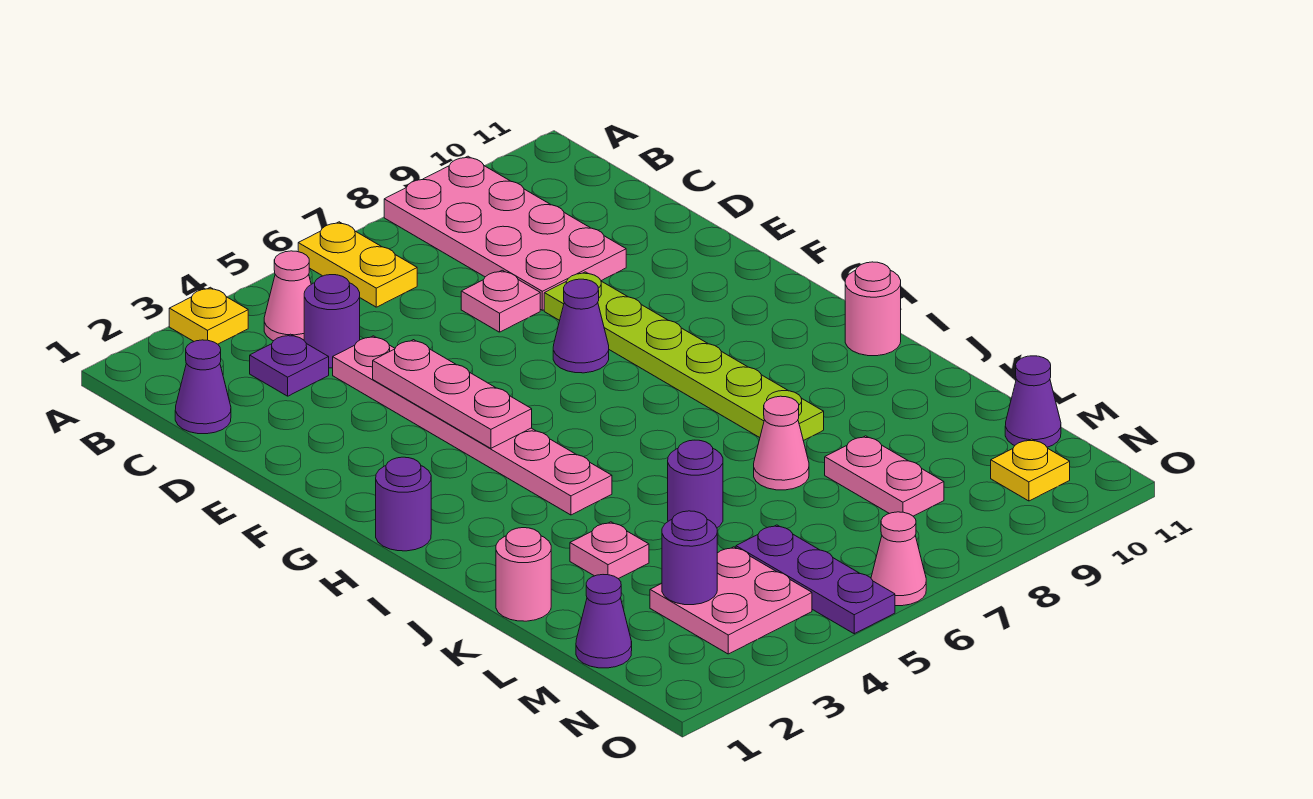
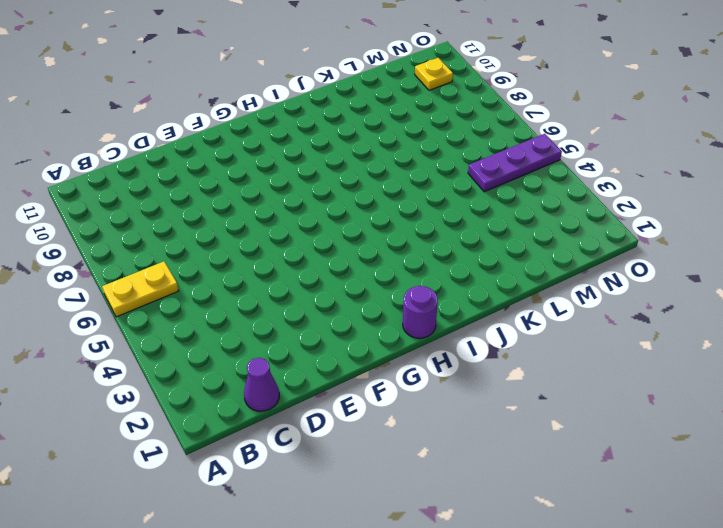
none -> yellow 1x1 plate [169,287,248,344]
none -> pink 2x4 plate [384,156,626,310]
none -> pink 1x1 cone [264,251,311,341]

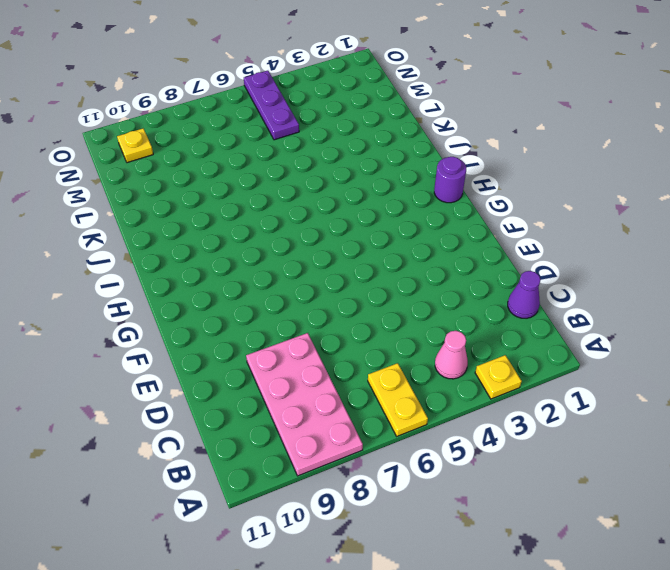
none -> purple 1x1 plate [250,334,329,396]
none -> purple 1x1 round brick [304,275,360,368]
none -> pink 1x6 plate [333,336,612,515]

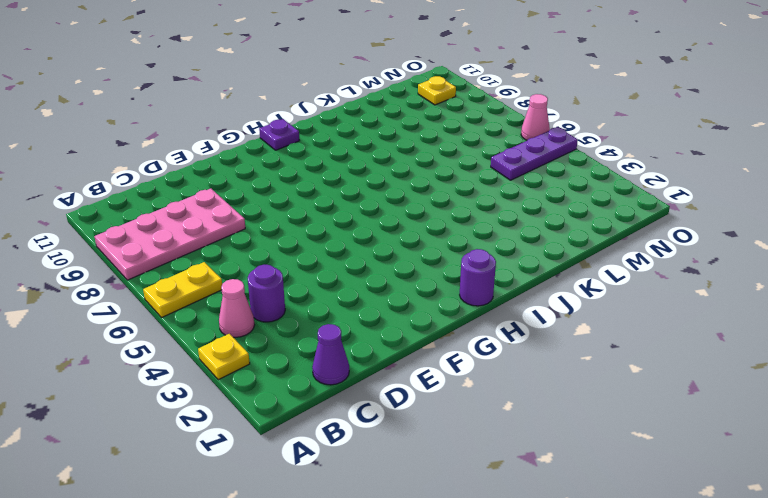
purple 1x1 plate [259,119,300,150] -> purple 1x1 plate moved to [250,334,329,396]
none -> pink 1x6 plate [333,336,612,515]
none -> pink 1x1 plate [461,270,540,332]
none -> lime 1x6 plate [544,272,824,441]

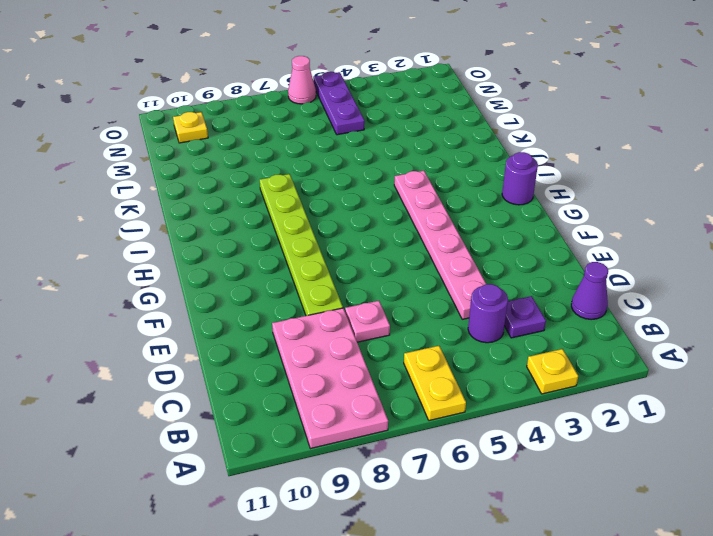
none -> pink 1x1 cone [264,251,311,341]
none -> purple 1x1 cone [553,279,609,373]
none -> pink 1x1 round brick [845,262,901,356]

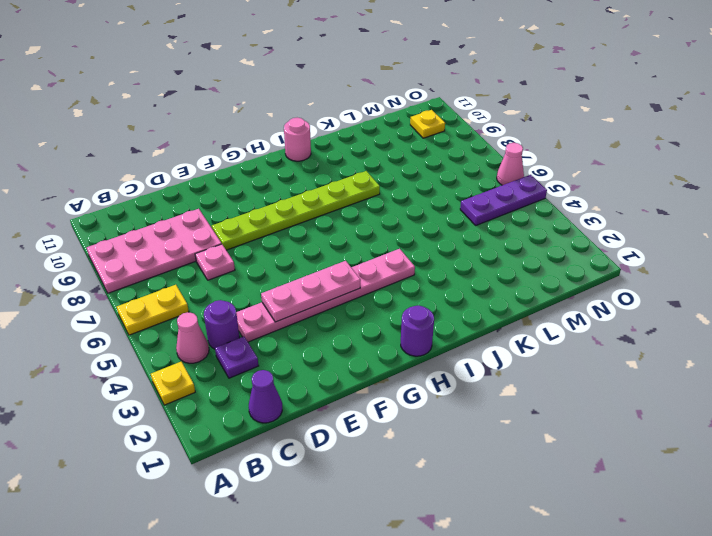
none -> purple 1x1 cone [553,279,609,373]
none -> pink 1x1 round brick [496,528,551,621]
none -> pink 1x1 plate [570,522,649,579]

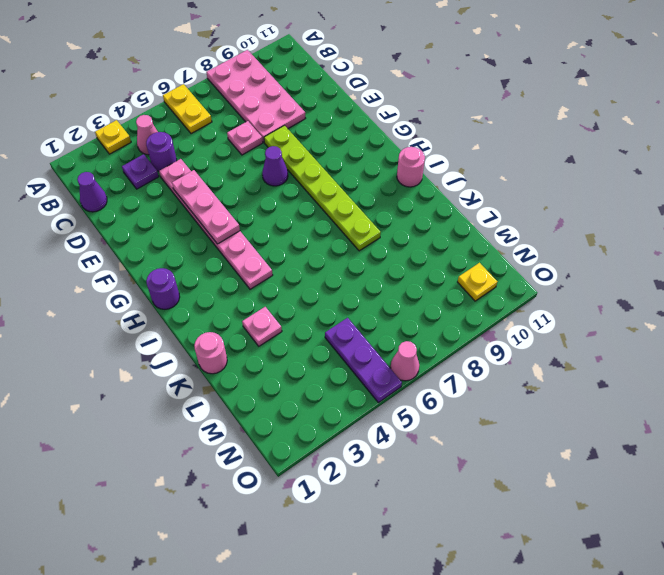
none -> purple 1x1 round brick [668,440,723,528]
none -> pink 1x1 cone [754,396,809,490]
none -> pink 1x2 plate [825,436,944,516]

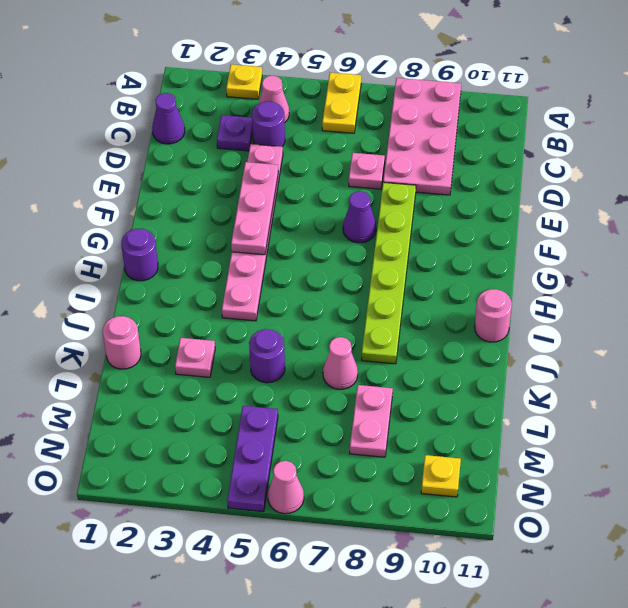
none -> purple 1x1 cone [576,575,632,668]
none -> pink 2x2 plate [650,547,812,654]
none -> purple 1x1 cone [1005,356,1061,447]

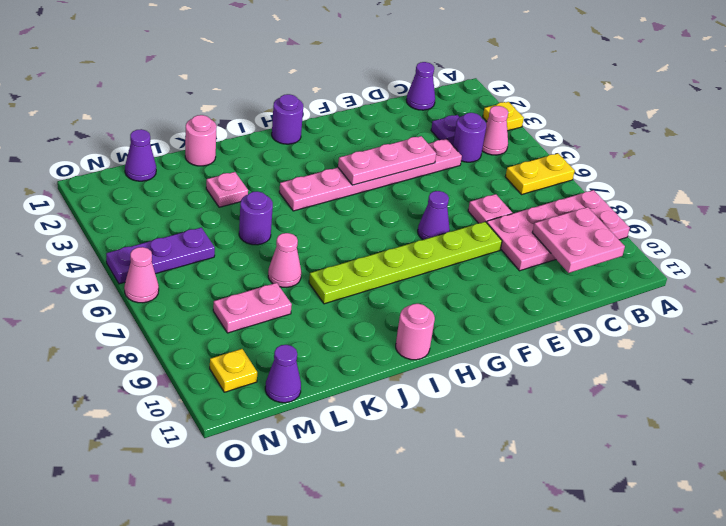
pink 2x2 plate [532,207,625,273] -> pink 2x2 plate moved to [650,547,812,654]
none -> purple 1x1 round brick [662,511,717,605]

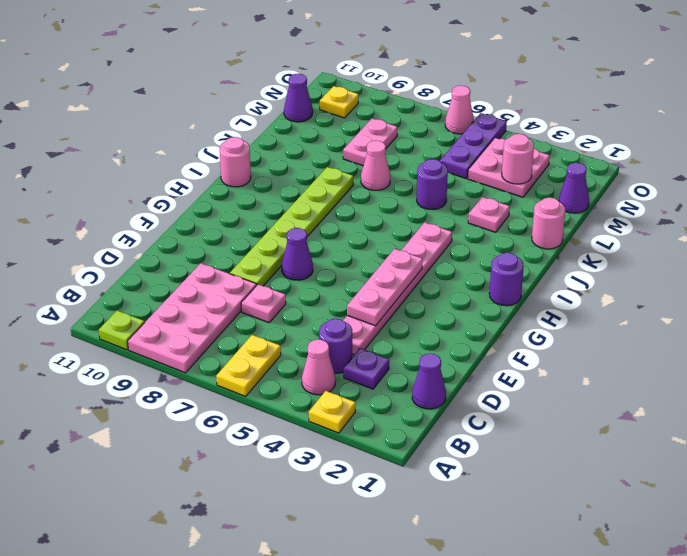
lime 1x1 plate [99,310,145,350] -> none
pink 1x1 round brick [502,134,534,184] -> purple 1x1 round brick [662,511,717,605]

